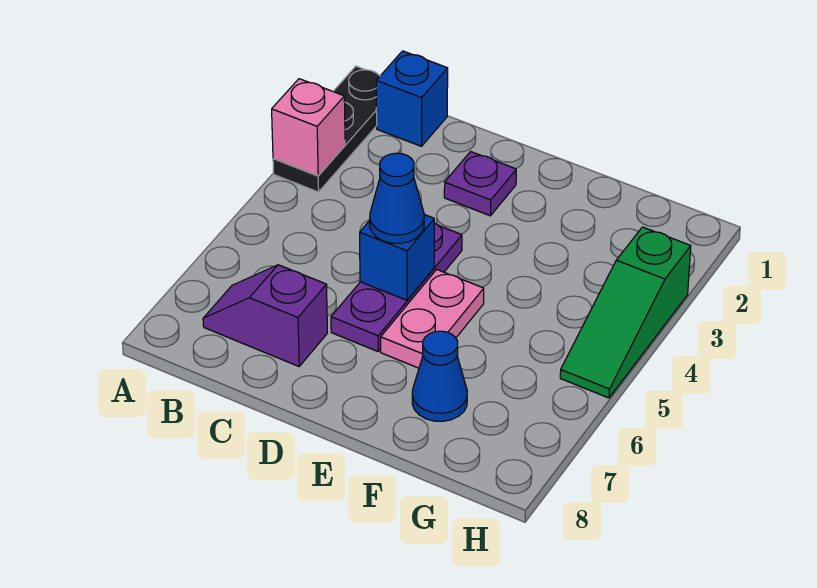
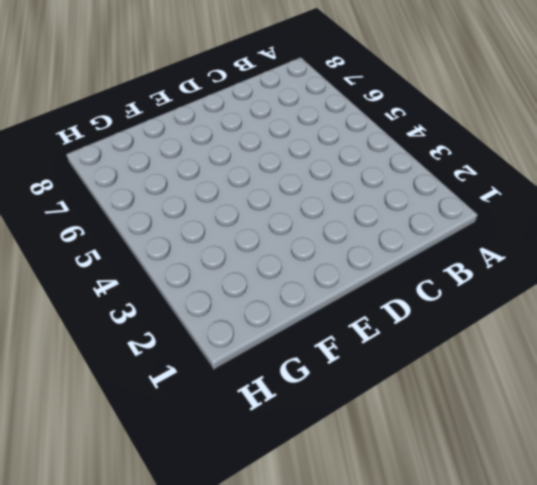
none -> black 1x3 plate [273,66,381,192]
none -> blue 1x1 brick [376,51,448,146]

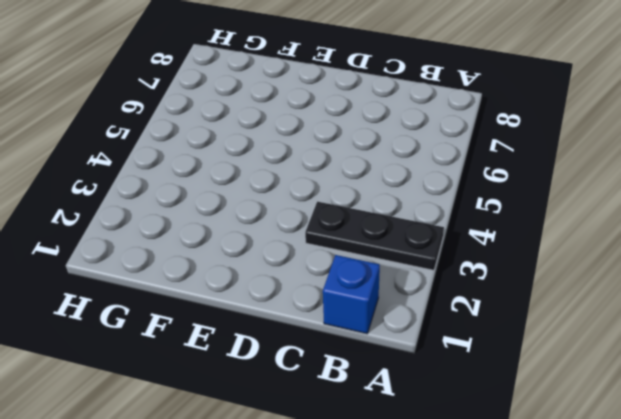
black 1x3 plate [305,202,444,270] -> black 1x3 plate turned to [273,66,381,192]
none -> purple 1x2 slope [203,265,327,366]
none -> purple 1x1 plate [444,152,516,216]

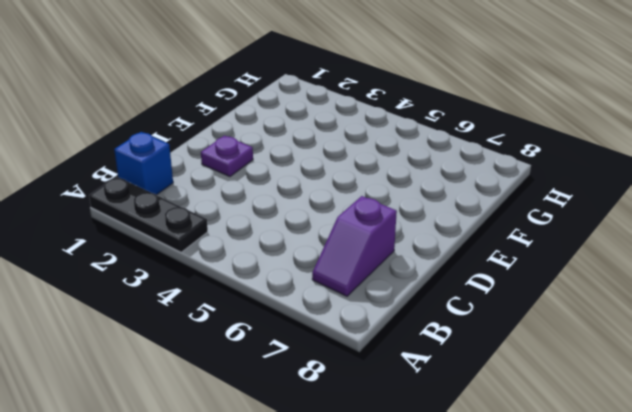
none -> purple 1x3 plate [331,223,462,351]
none -> pink 1x2 plate [381,269,484,368]

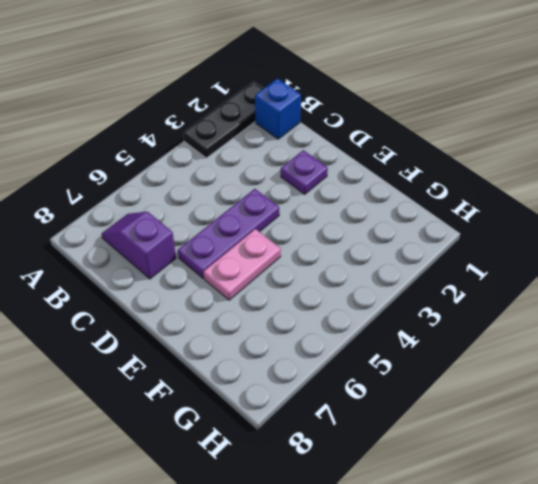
none -> blue 1x1 cone [412,331,467,421]
none -> green 1x3 slope [560,227,691,398]

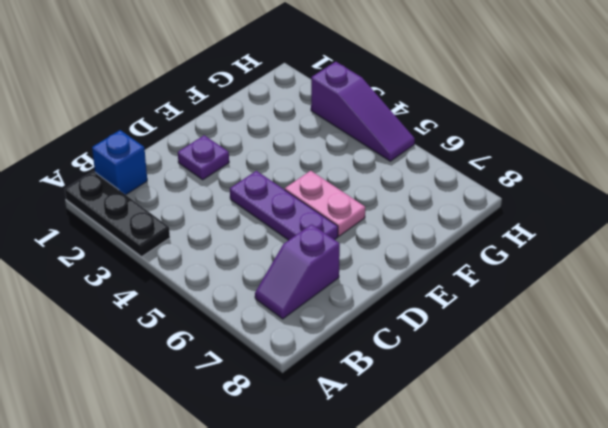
purple 1x3 slope [311,62,415,161] -> green 1x3 slope [560,227,691,398]
none -> blue 1x1 cone [412,331,467,421]
none -> pink 1x1 brick [272,79,345,176]

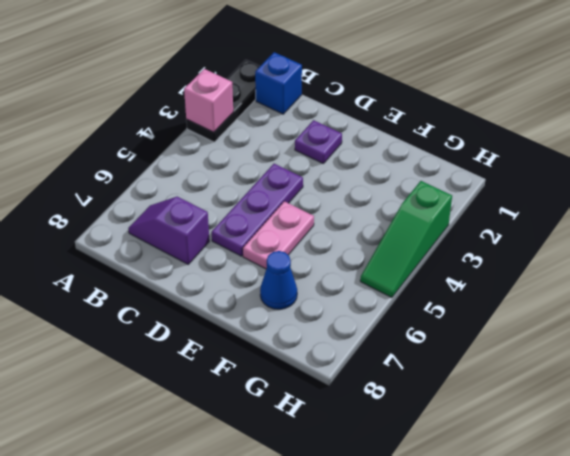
none -> blue 1x1 brick [360,215,434,300]
none -> blue 1x1 cone [370,153,424,243]

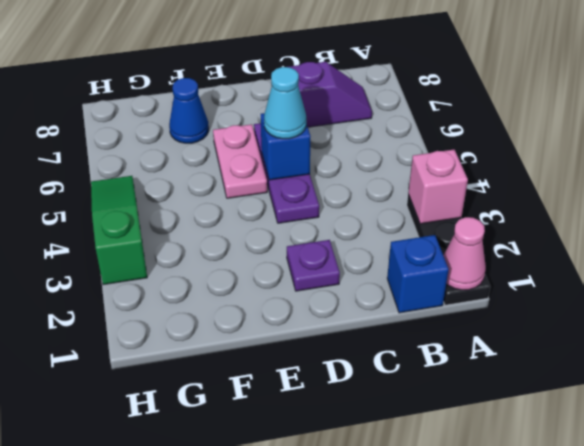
pink 1x1 cone [443,217,486,290] -> none
cyan 1x1 cone [264,67,306,139] -> blue 1x1 cone [370,153,424,243]

